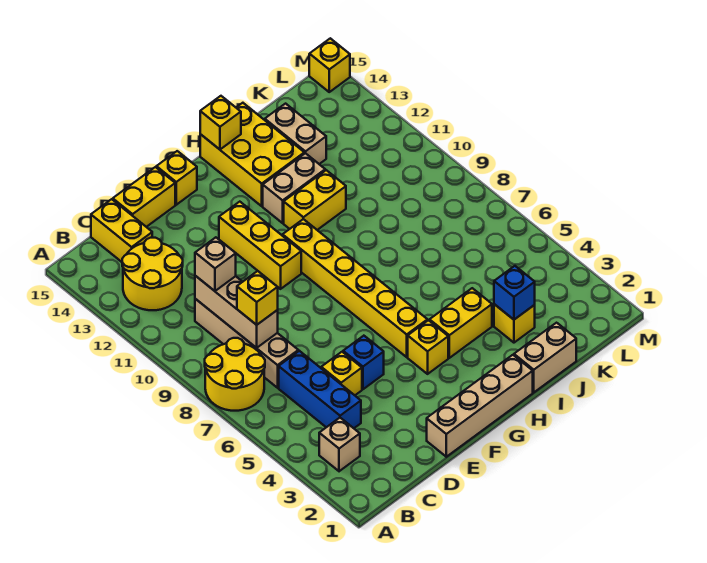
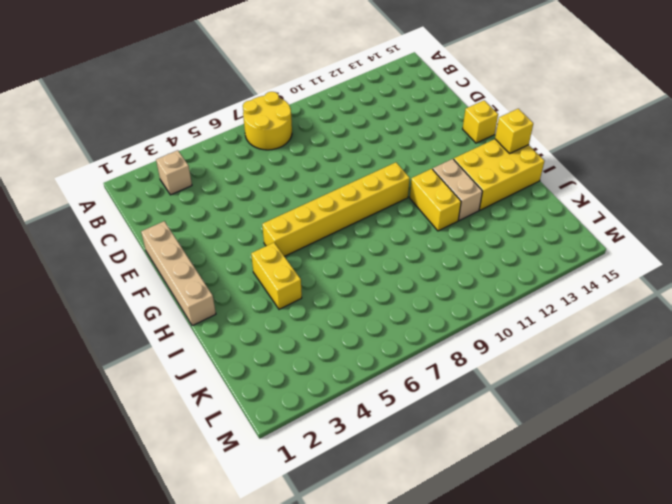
none -> yellow 2x2 round brick [122,238,183,310]
none -> blue 1x3 brick [279,351,361,428]
none -> tan 1x4 brick [195,299,298,388]

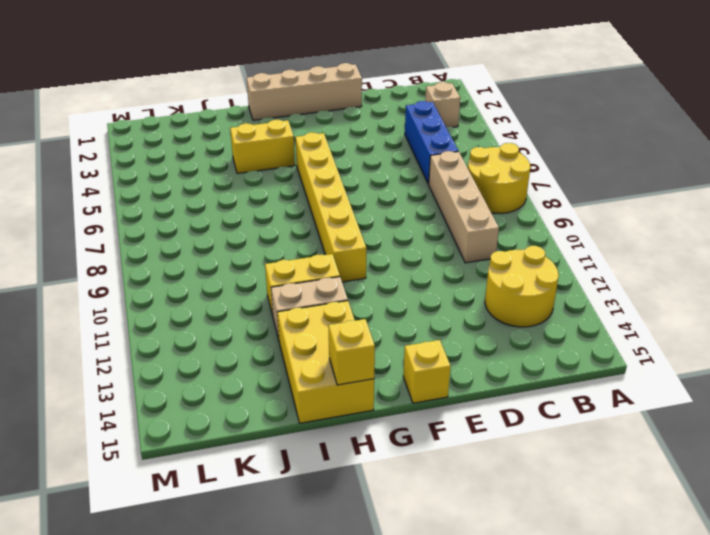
none -> yellow 1x2 brick [91,199,152,262]
none -> yellow 1x1 brick [321,352,362,395]
none -> yellow 1x2 brick [113,167,175,227]

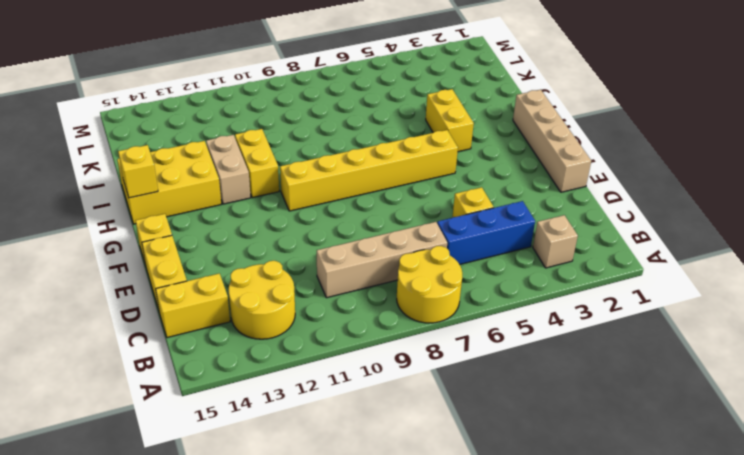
none -> blue 1x1 brick [343,336,384,389]
none -> yellow 1x3 brick [219,202,301,289]
none -> yellow 1x1 brick [408,320,448,374]

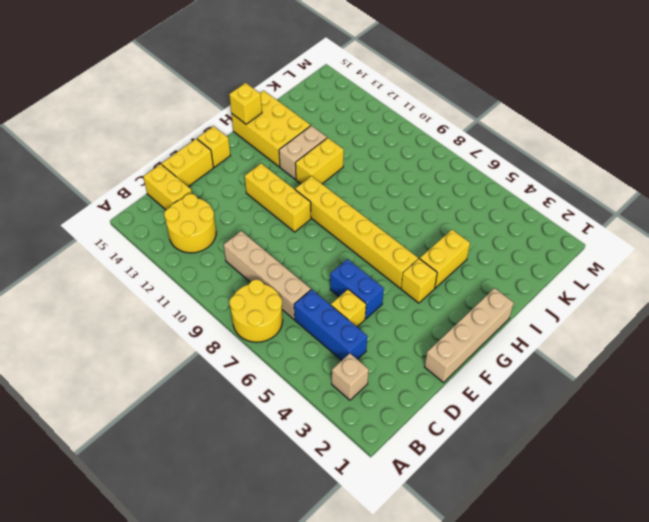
blue 1x2 brick [330,259,384,319] -> blue 1x1 brick [343,336,384,389]
none -> tan 1x2 brick [514,323,576,392]
none -> yellow 1x1 brick [494,304,535,343]
none -> tan 1x2 brick [265,104,326,164]

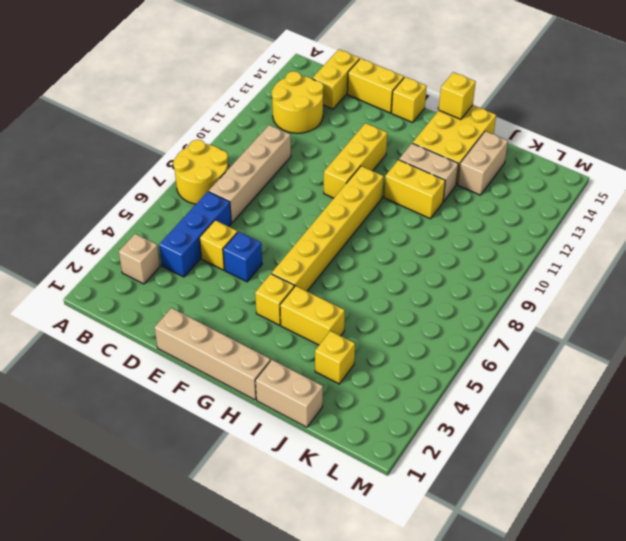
none -> yellow 1x1 brick [309,38,350,92]
none -> tan 1x3 brick [195,276,278,348]
none -> blue 1x1 brick [494,266,535,320]

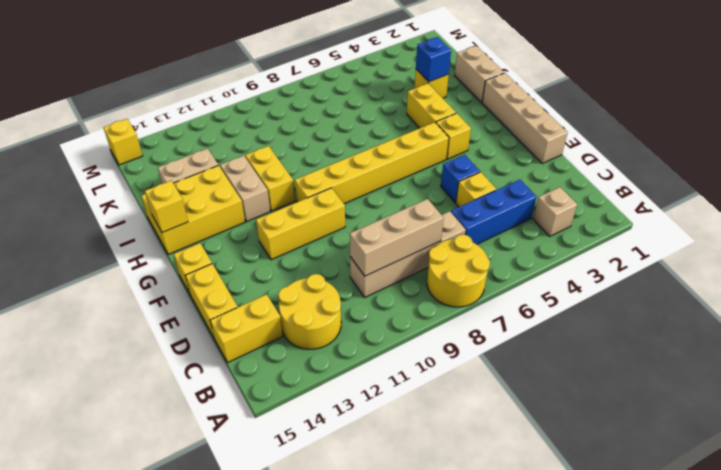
none -> yellow 1x1 brick [237,271,278,325]
none -> tan 1x1 brick [195,237,236,291]

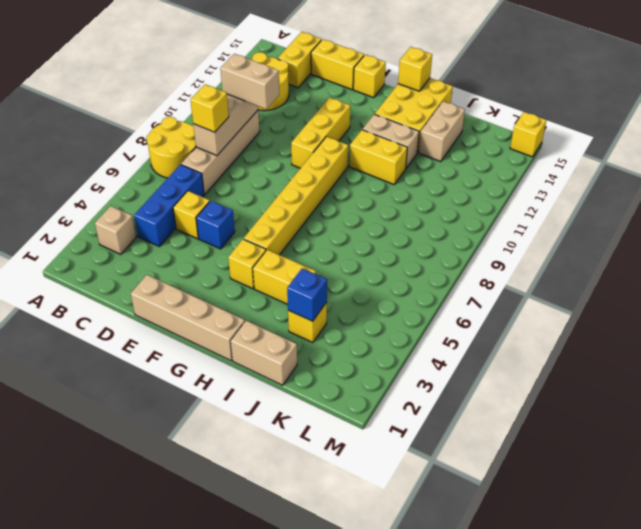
tan 1x2 brick [220,54,279,109] -> tan 1x1 brick [195,237,236,291]

